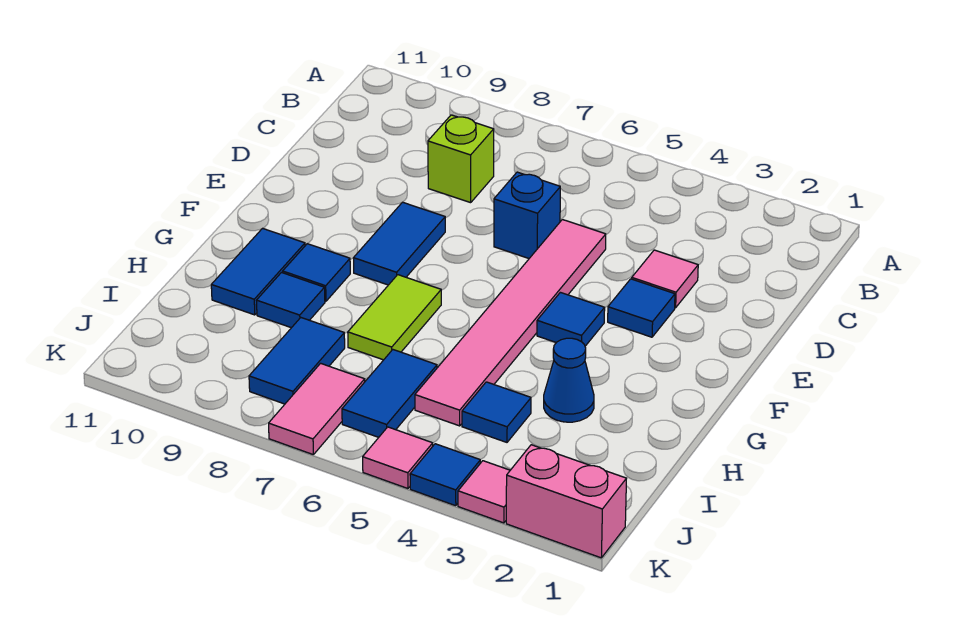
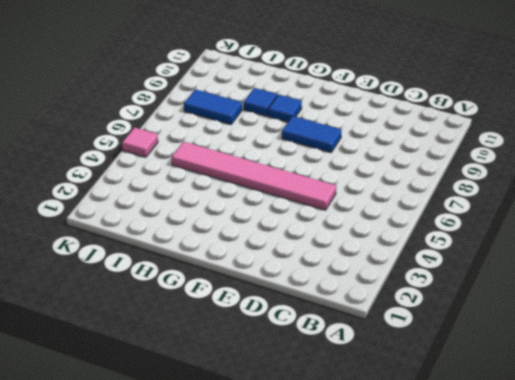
none -> lime 1x1 brick [428,115,494,203]
none -> pink 1x1 tile [632,250,698,308]
none -> blue 1x1 brick [494,172,560,258]

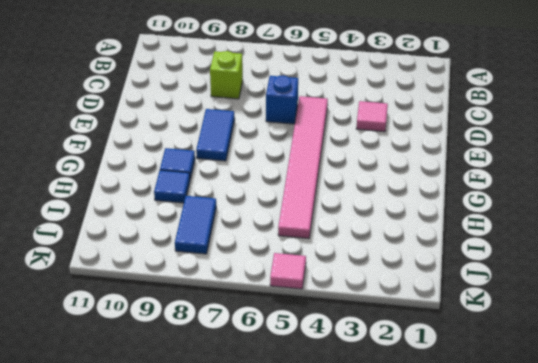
none -> blue 1x1 tile [608,279,675,337]
none -> blue 1x1 tile [537,292,605,346]
none -> lime 1x2 tile [348,275,441,360]

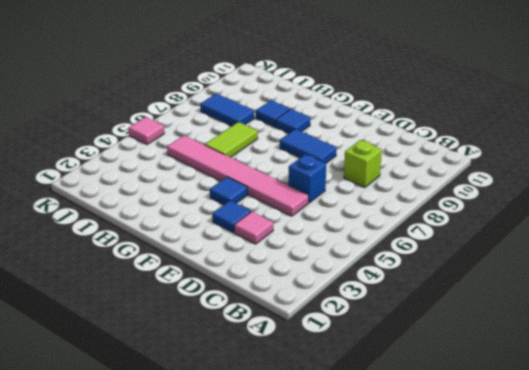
lime 1x2 tile [205,122,258,157] -> lime 1x2 tile turned to [348,275,441,360]
none -> blue 1x2 tile [211,228,305,315]
none -> blue 1x1 cone [544,338,594,422]
none -> blue 1x1 tile [462,382,531,442]

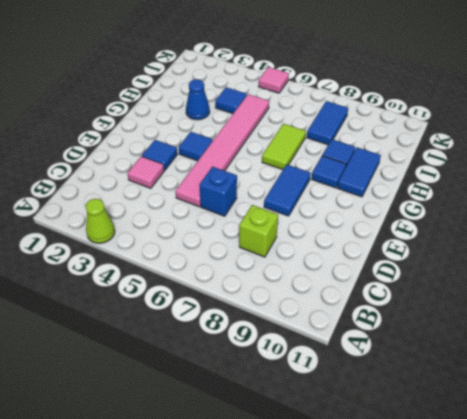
lime 1x1 cone [85,199,115,243] -> none
none -> blue 1x2 tile [342,350,437,437]
none -> pink 1x2 tile [269,363,365,455]
none -> pink 1x2 brick [506,445,626,558]

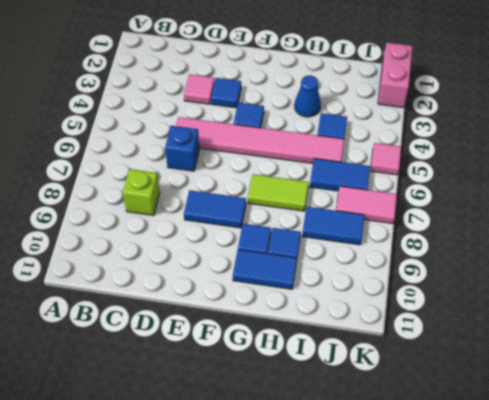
none -> pink 1x1 tile [458,461,510,523]
none -> blue 1x1 tile [410,444,480,506]

